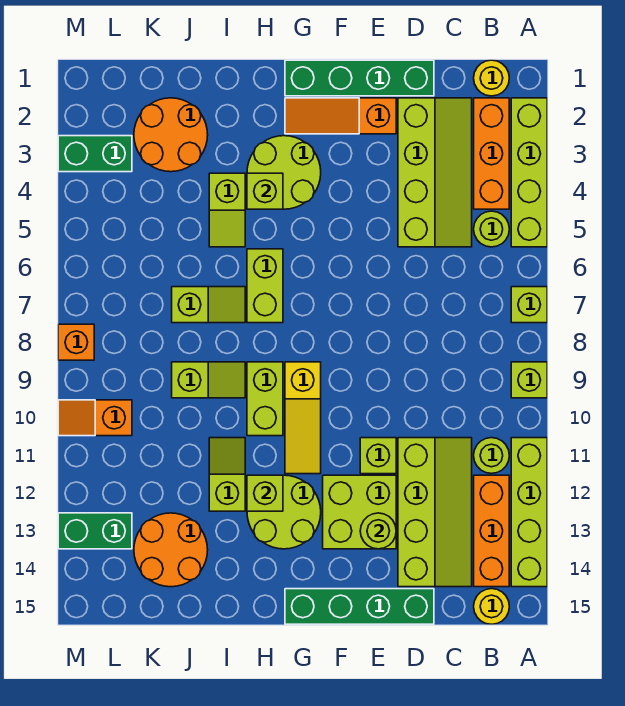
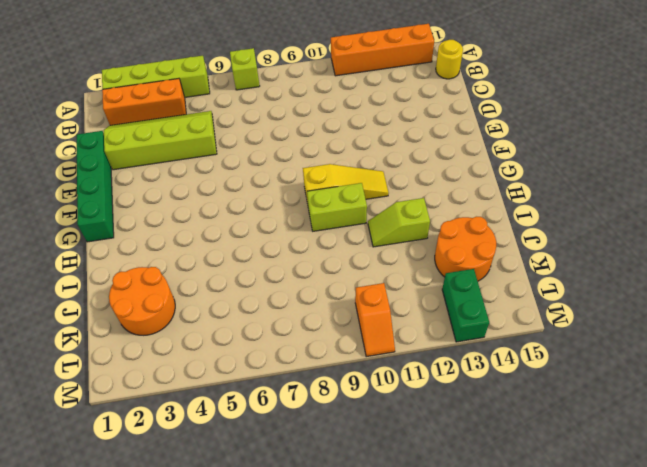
orange 1x4 brick [331,24,434,76] -> lime 1x4 brick [511,438,547,587]
none -> lime 1x1 brick [511,362,547,398]
none -> yellow 1x1 round brick [474,60,509,96]
none -> lime 1x1 round brick [474,211,509,247]
none -> lime 1x1 round brick [474,438,509,473]

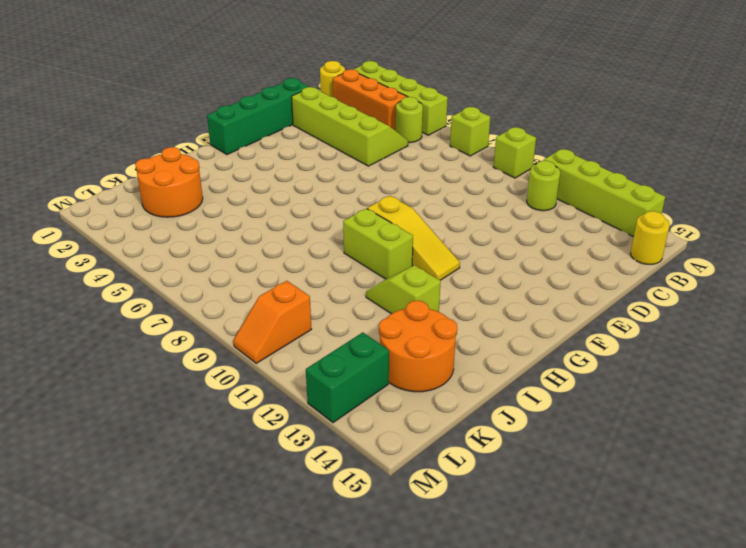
none -> orange 1x3 brick [474,475,509,587]
none -> lime 2x4 slope [398,438,472,587]
none -> green 1x4 brick [285,589,434,624]
none -> orange 1x3 slope [285,98,396,134]

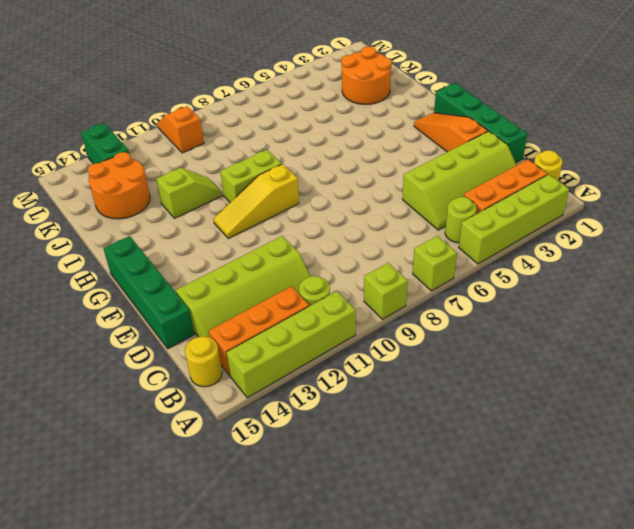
none -> lime 1x1 brick [360,438,396,474]
none -> lime 2x2 brick [323,475,396,549]
none -> lime 2x2 round brick [247,136,321,209]
none -> lime 2x2 round brick [247,475,321,549]

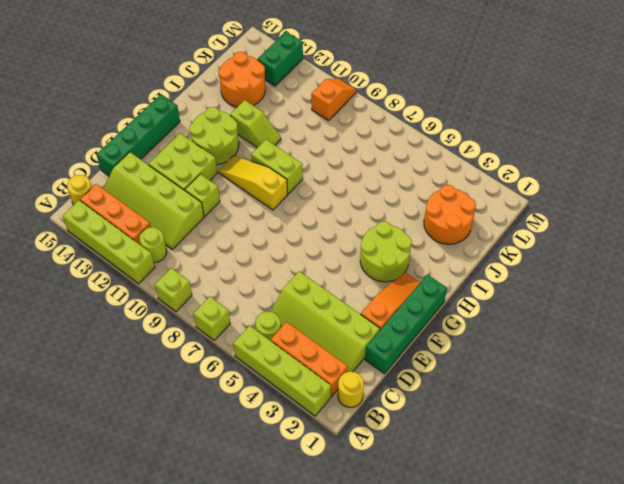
none -> lime 1x2 brick [247,249,283,323]
none -> lime 1x2 slope [209,173,245,247]
none -> lime 1x2 slope [172,287,245,323]
none -> lime 1x2 slope [172,362,245,398]

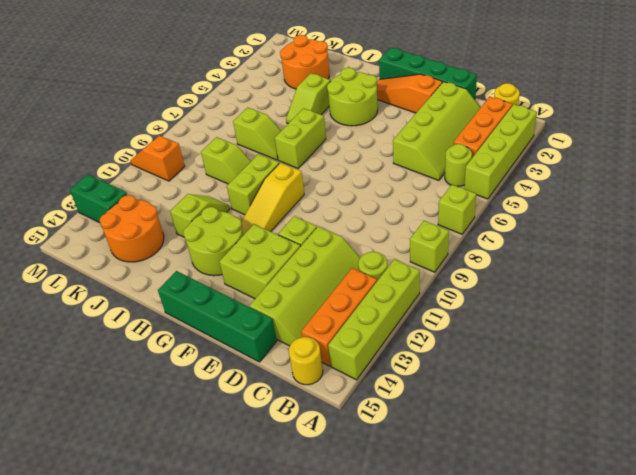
none -> green 1x2 brick [58,136,132,172]
none -> orange 1x1 brick [58,324,94,360]
none -> lime 1x1 round brick [360,513,396,549]
none -> lime 1x1 brick [247,173,283,209]

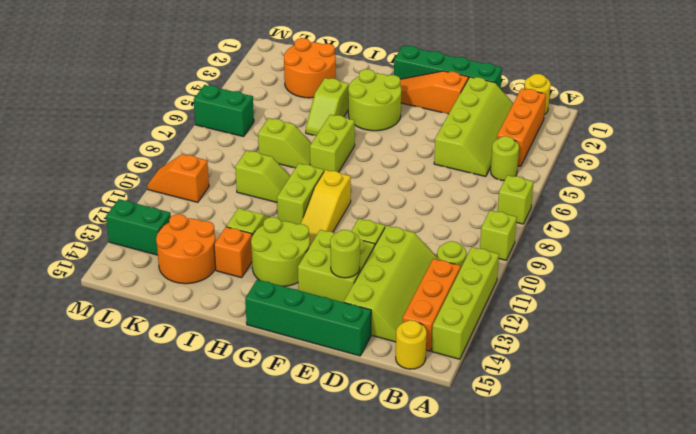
orange 1x1 brick [214,227,252,278] -> orange 1x1 brick moved to [58,324,94,360]
green 1x2 brick [194,85,254,137] -> green 1x2 brick moved to [58,136,132,172]
none -> lime 1x4 brick [511,98,547,247]
none -> lime 1x1 brick [247,173,283,209]
none -> lime 1x1 brick [247,475,283,511]

